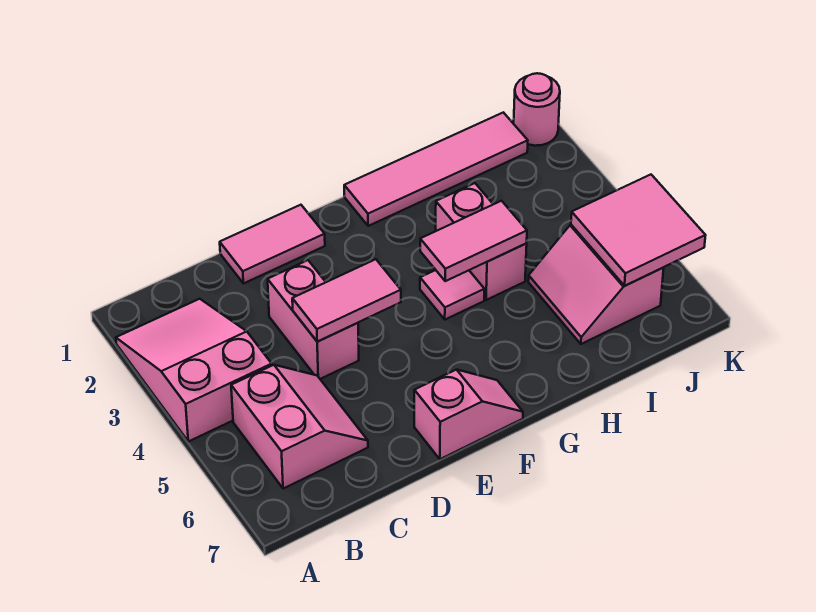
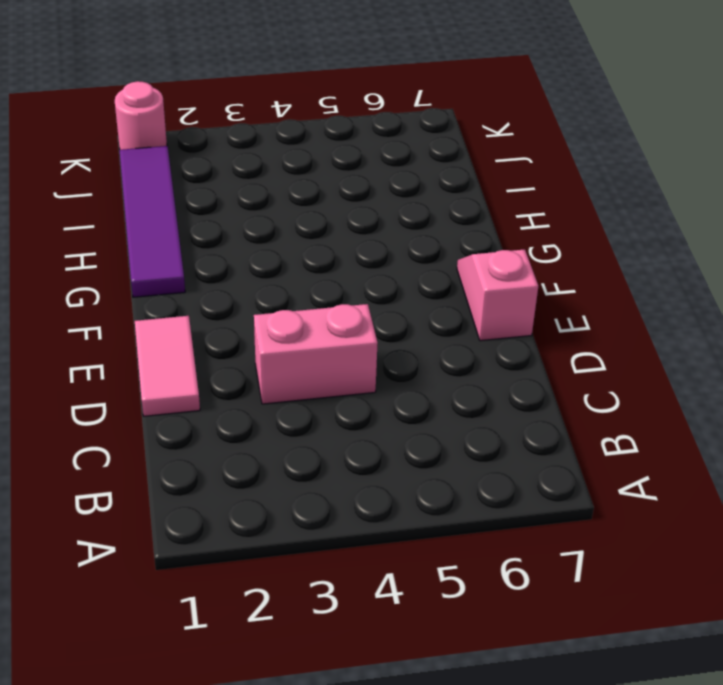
purple 1x4 tile [119,146,185,297] -> pink 1x4 tile [344,112,528,226]
none -> pink 2x3 slope [116,299,272,442]
none -> pink 2x2 slope [231,365,368,489]
none -> pink 1x1 tile [420,270,484,320]

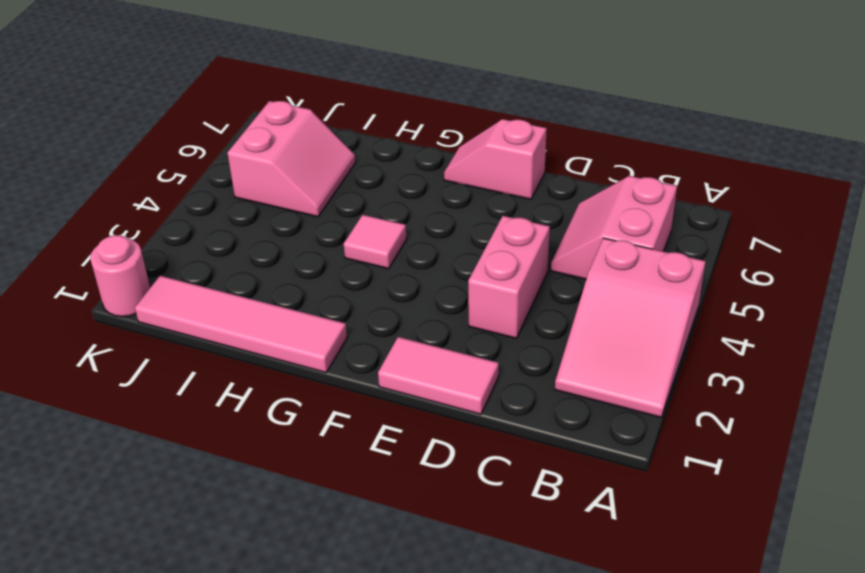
none -> pink 1x2 brick [436,183,527,300]
none -> pink 1x2 tile [292,259,401,341]
none -> pink 1x2 tile [420,201,527,281]

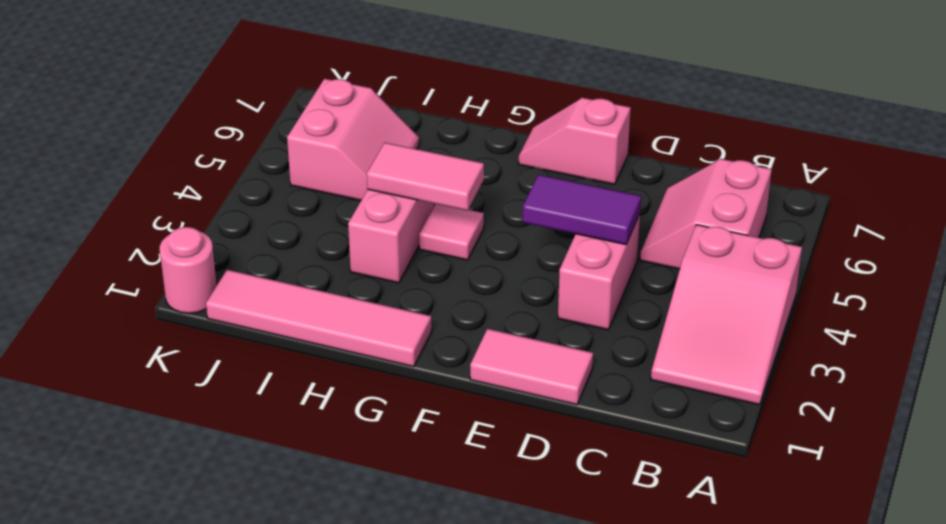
purple 1x2 tile [523,175,641,245] -> pink 1x2 tile [292,259,401,341]
none -> pink 2x2 tile [571,175,706,286]

